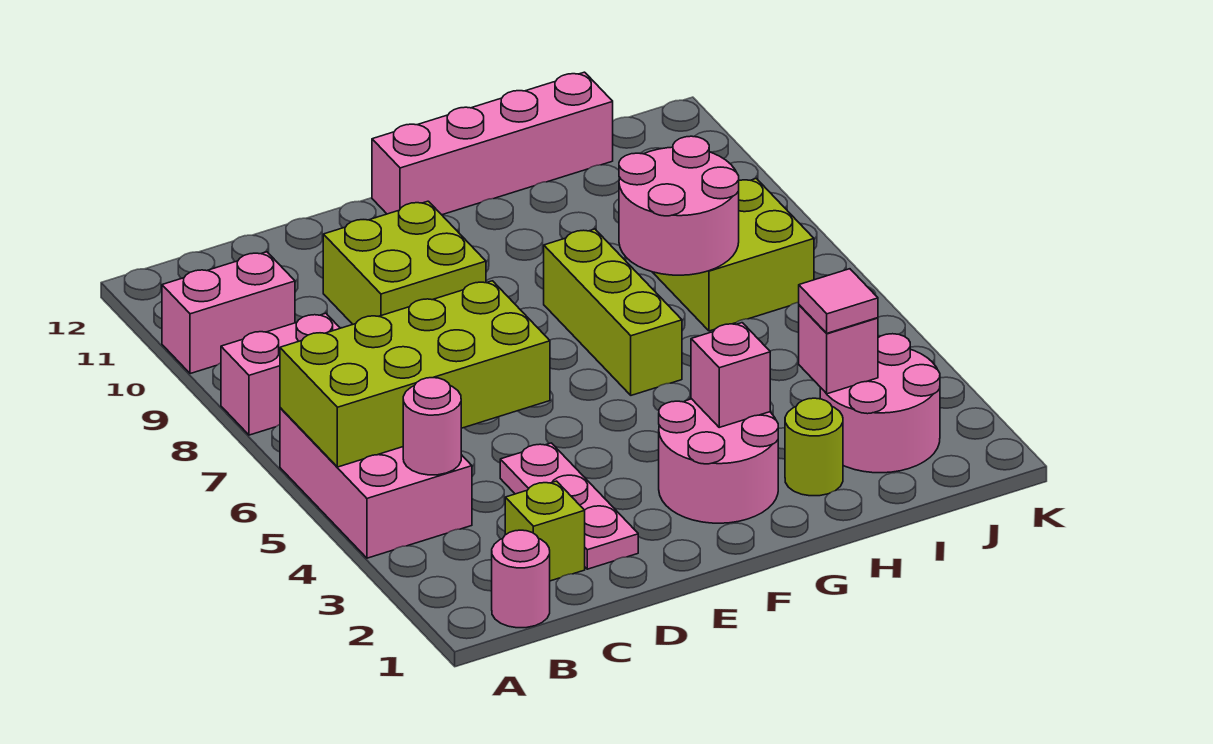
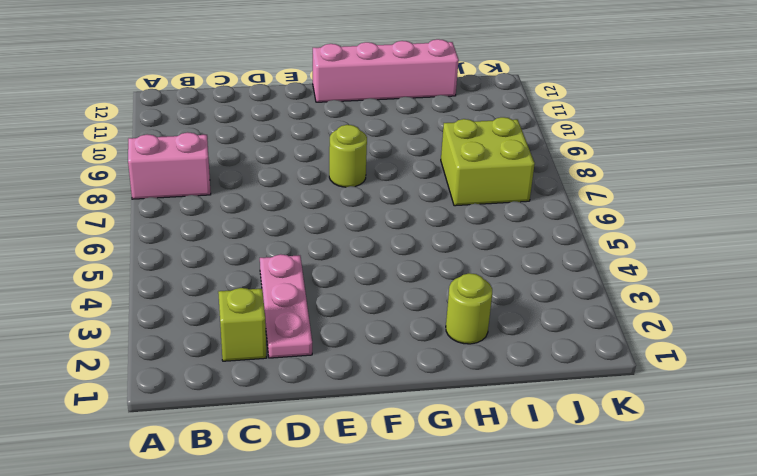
lime 1x1 round brick [329,125,367,187] -> none
none -> pink 2x3 brick [280,408,472,558]
none -> pink 1x2 brick [162,252,295,374]
none -> pink 1x1 round brick [492,530,550,628]

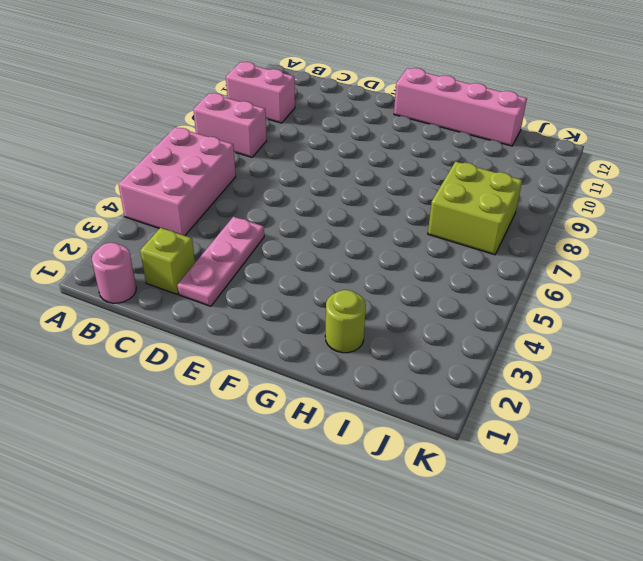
none -> lime 2x2 brick [323,201,486,324]
none -> pink 2x2 round brick [659,399,778,523]
none -> lime 1x3 brick [544,229,682,395]

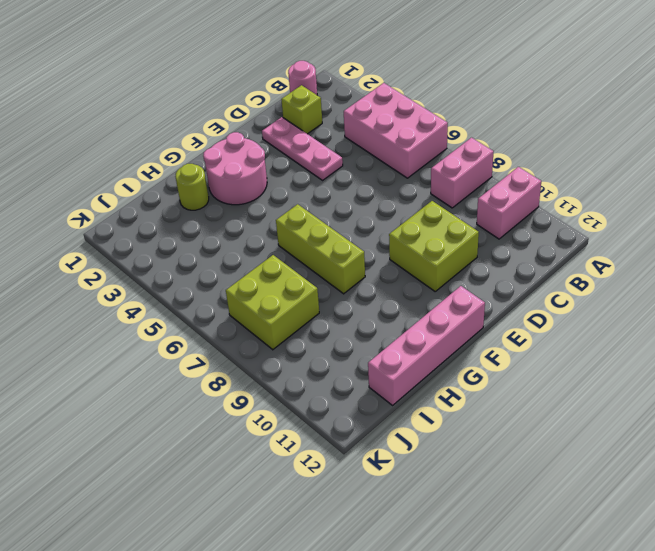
none -> pink 2x2 round brick [820,334,940,473]
none -> lime 2x4 brick [280,281,550,467]
none -> pink 1x1 round brick [403,378,461,475]

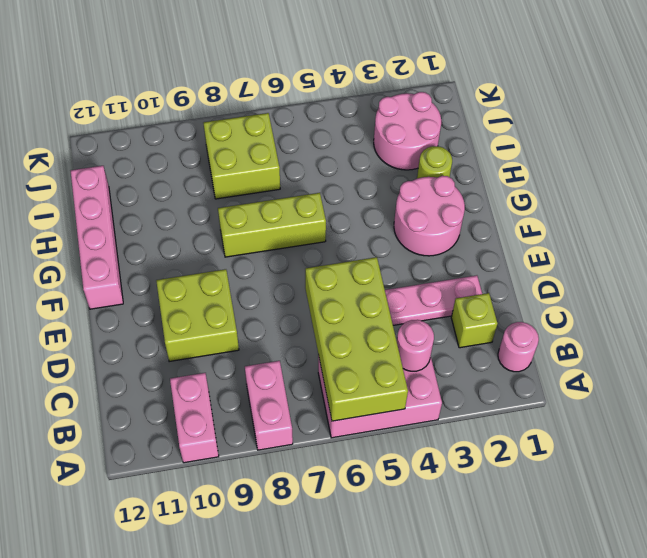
none -> pink 1x1 brick [691,323,770,427]
none -> pink 2x2 round brick [619,136,739,275]
none -> pink 1x1 brick [799,305,878,394]

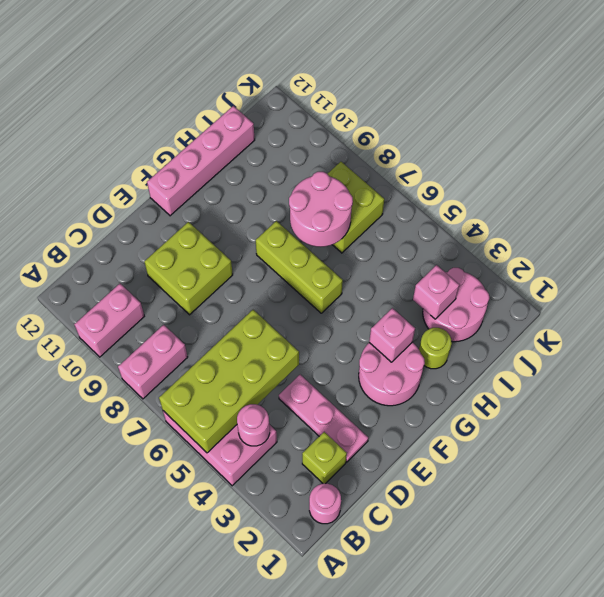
none -> pink 1x1 tile [799,269,878,333]

